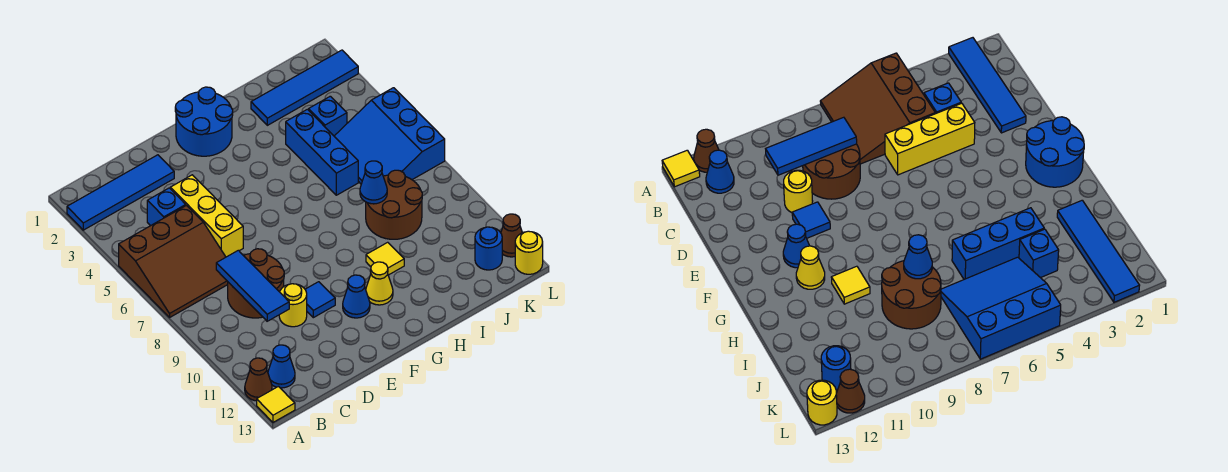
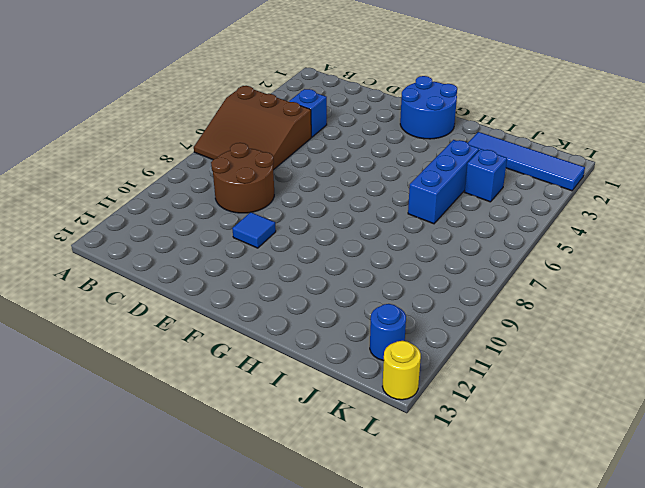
none -> blue 1x4 tile [67,155,174,230]
none -> brown 1x1 cone [245,358,272,401]
none -> yellow 1x1 tile [257,386,295,422]

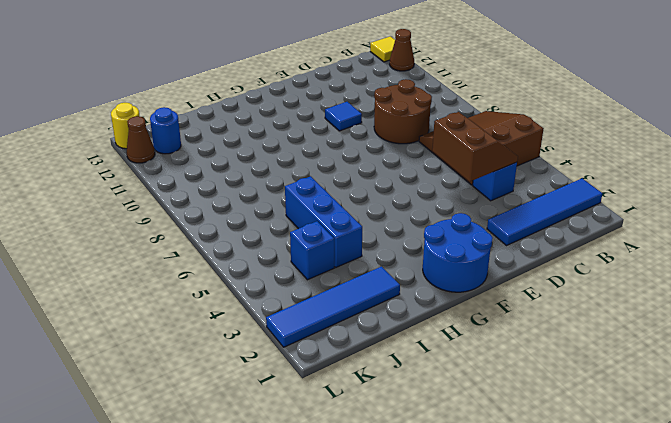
brown 2x2 slope [432,112,518,182] -> none
none -> blue 1x1 cone [268,345,295,388]
none -> yellow 1x3 brick [170,175,243,257]
none -> yellow 1x1 round brick [279,284,307,327]

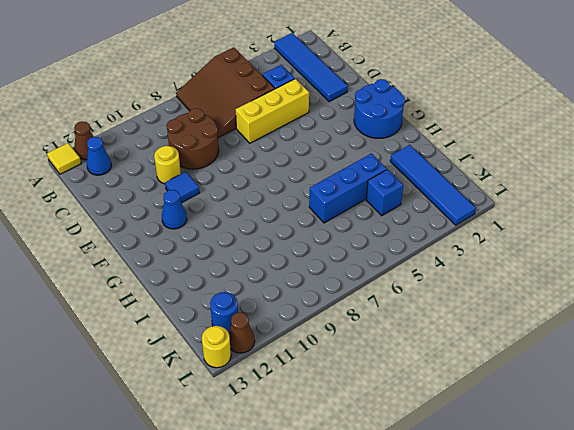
none -> yellow 1x1 cone [366,262,393,305]
none -> yellow 1x1 tile [366,242,404,275]
none -> brown 2x2 round brick [366,170,422,239]

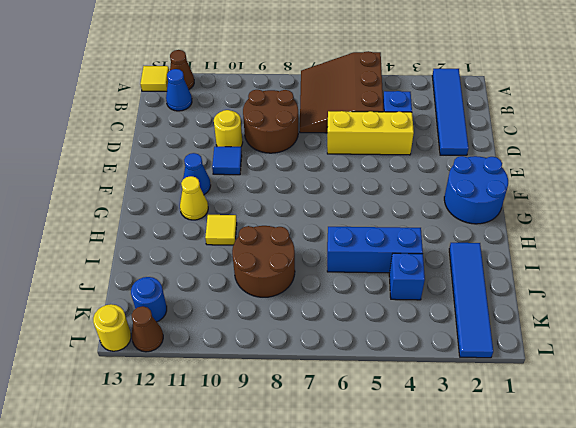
none -> blue 3x3 slope [334,88,445,184]
none -> blue 1x3 tile [216,250,289,321]
none -> blue 1x1 cone [360,161,387,204]

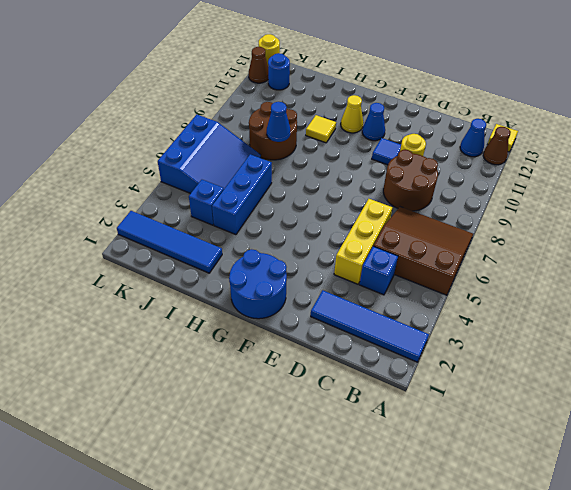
none -> blue 1x3 tile [216,250,289,321]

